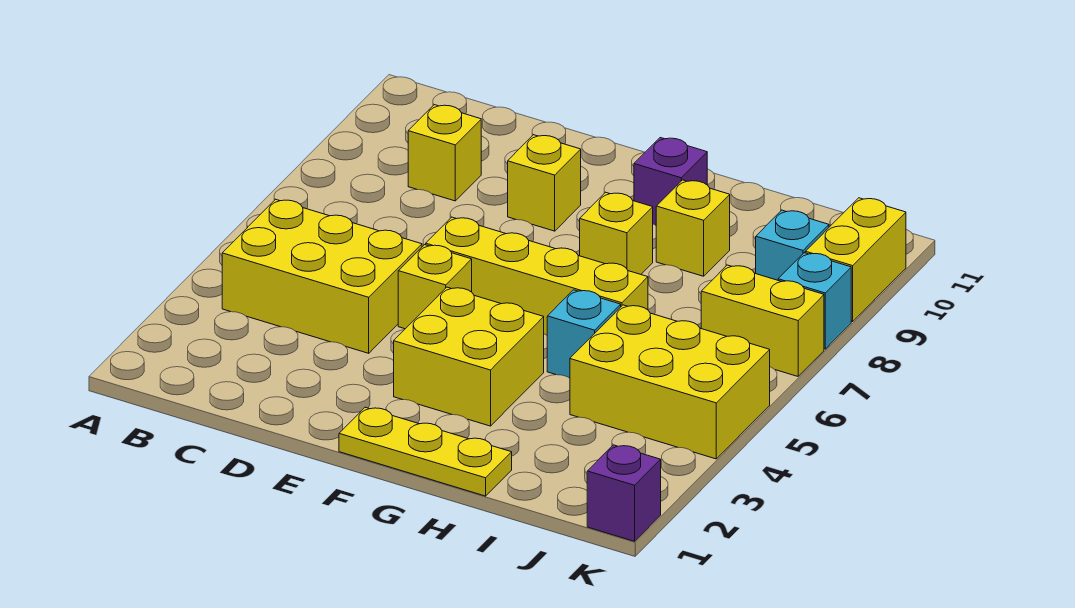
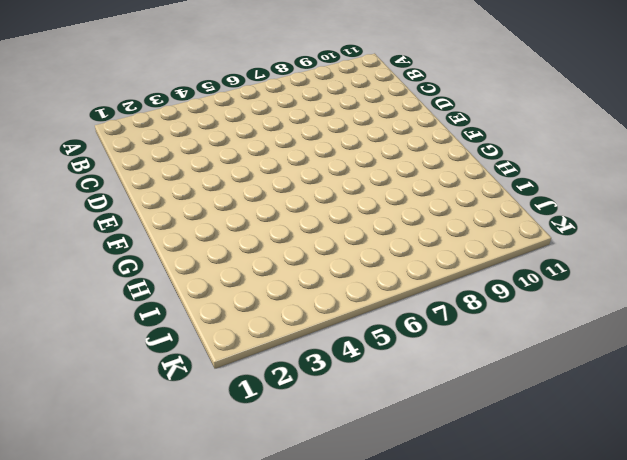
none -> yellow 2x3 brick [222,199,422,353]
none -> yellow 1x1 brick [408,105,481,201]
none -> yellow 1x1 brick [398,245,472,329]

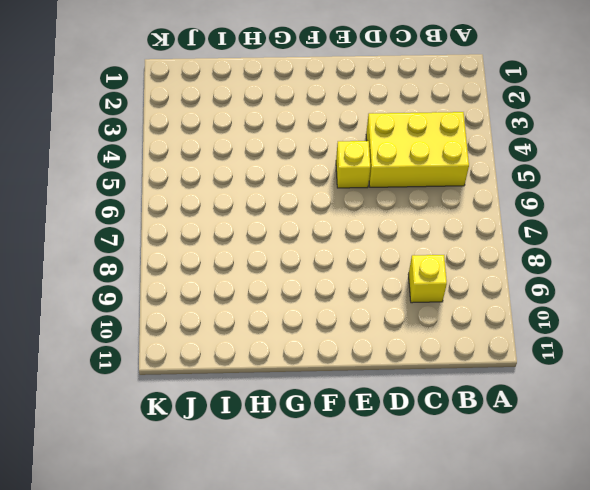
none -> yellow 1x4 brick [426,217,648,335]
none -> yellow 1x1 brick [508,135,581,231]
none -> yellow 1x3 plate [339,407,512,496]

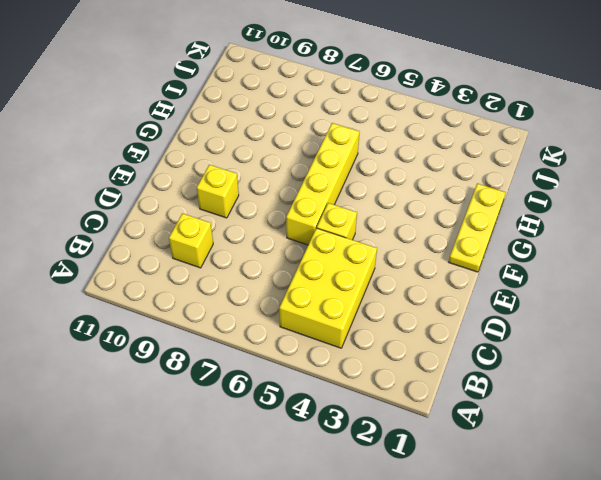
none -> yellow 2x2 brick [394,287,544,426]
none -> yellow 1x1 brick [580,192,653,274]
none -> purple 1x1 brick [634,138,707,225]

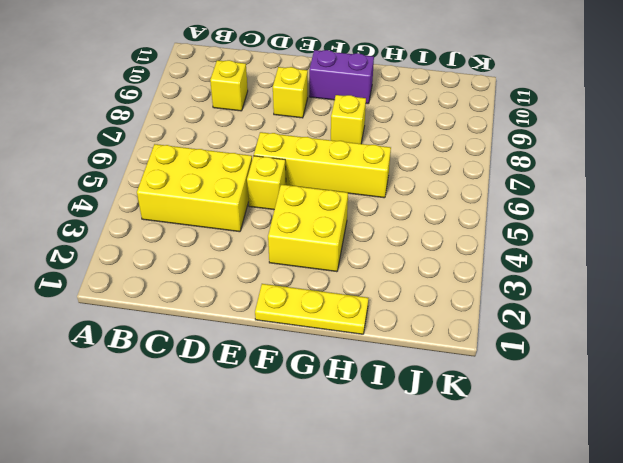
purple 1x2 brick [309,50,374,104] -> purple 1x1 brick [634,138,707,225]
none -> cyan 1x1 brick [547,290,621,378]
none -> yellow 1x1 brick [656,180,730,276]
none -> yellow 2x3 brick [570,305,770,459]

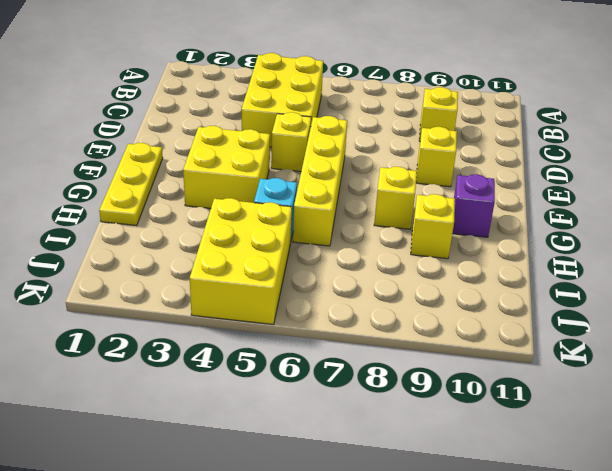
none -> yellow 1x2 brick [701,265,824,376]
none -> cyan 1x1 brick [756,210,829,280]
none -> purple 1x1 brick [587,445,661,541]

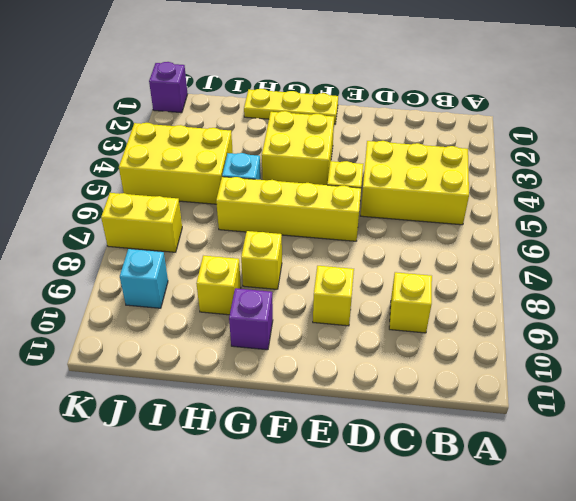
none -> cyan 1x1 brick [778,253,851,349]
none -> yellow 1x2 brick [805,198,906,322]

